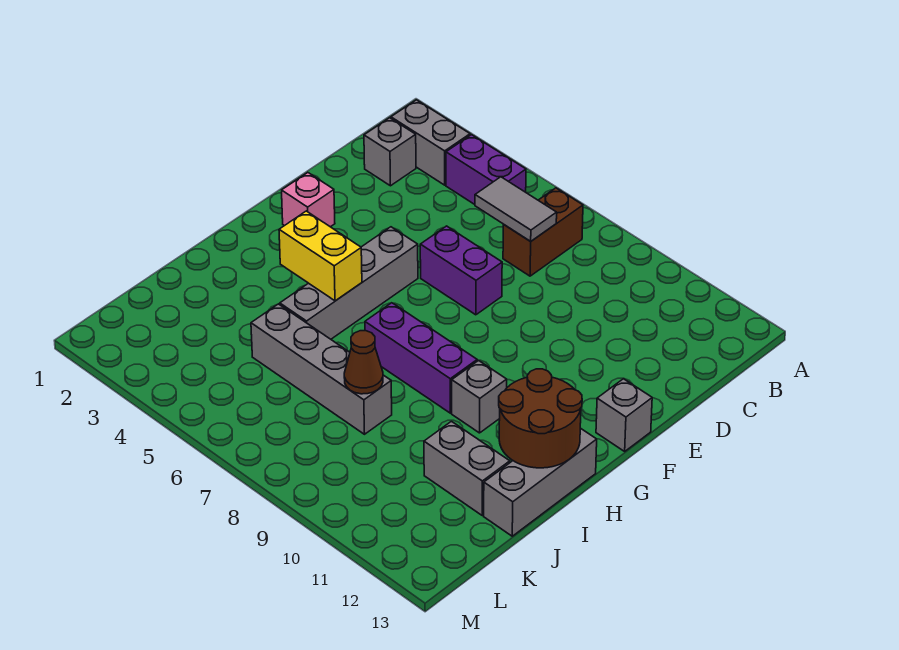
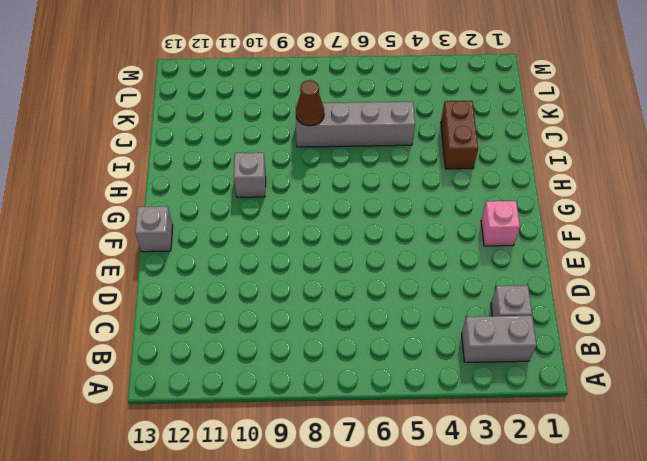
brown 1x2 brick [441,101,478,169] -> brown 1x2 brick moved to [503,188,583,276]
none -> purple 1x2 brick [446,135,526,204]
none -> purple 1x2 brick [420,226,502,315]
none -> grey 1x4 brick [280,227,418,339]

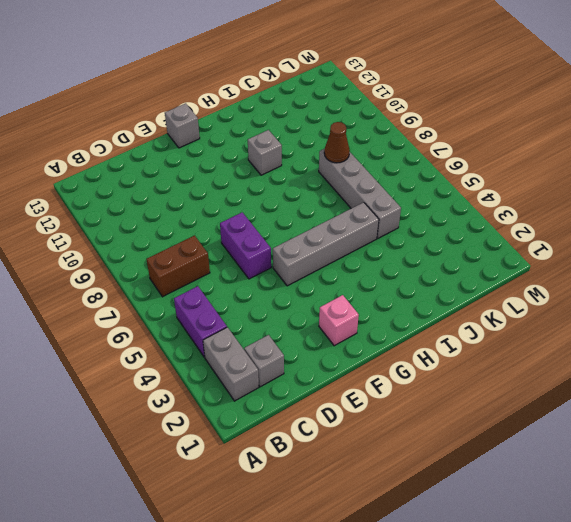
none -> purple 1x3 brick [365,303,477,413]
none -> grey 1x3 brick [484,428,597,536]
none -> grey 1x2 brick [424,421,510,515]

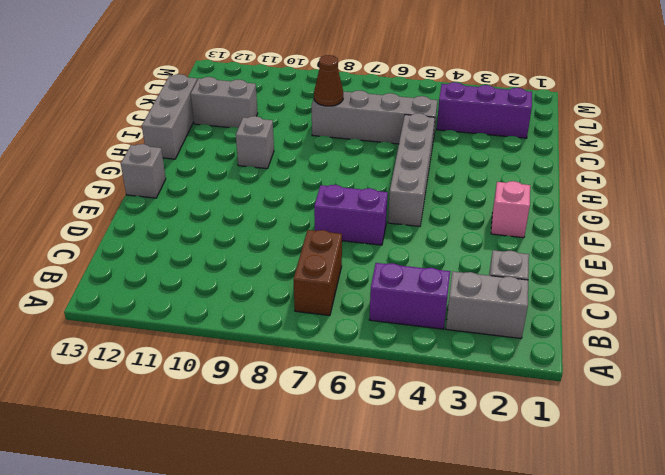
purple 1x3 brick [437,82,532,138] -> purple 1x3 brick moved to [365,303,477,413]
none -> grey 1x2 tile [475,177,557,241]
none -> yellow 1x2 brick [279,211,362,301]
none -> brown 2x2 round brick [499,369,582,468]

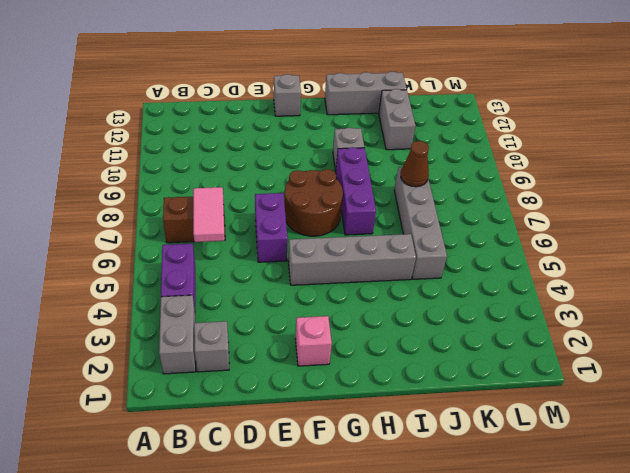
pink 1x2 tile [193,187,225,242] -> grey 1x2 tile [475,177,557,241]
brown 2x2 round brick [284,169,343,236] -> brown 2x2 round brick moved to [499,369,582,468]
none -> yellow 1x2 brick [279,211,362,301]

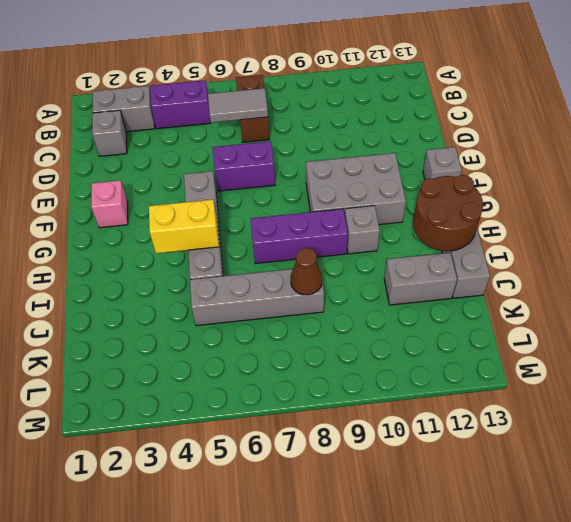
grey 2x3 brick [306,153,406,225] -> none

